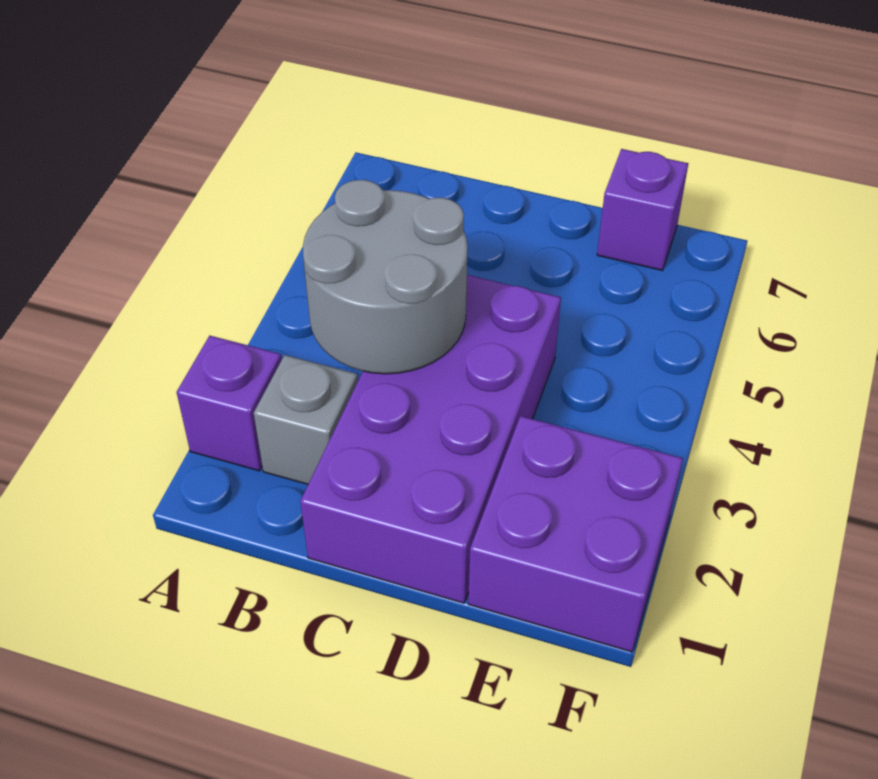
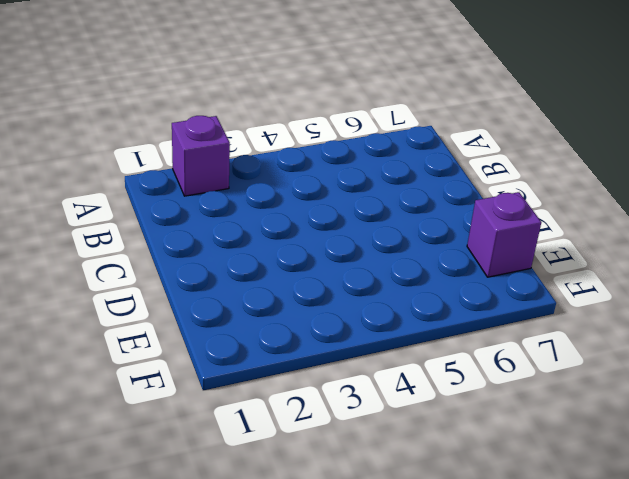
none -> grey 1x1 brick [254,355,358,484]
none -> purple 2x4 brick [300,275,561,603]

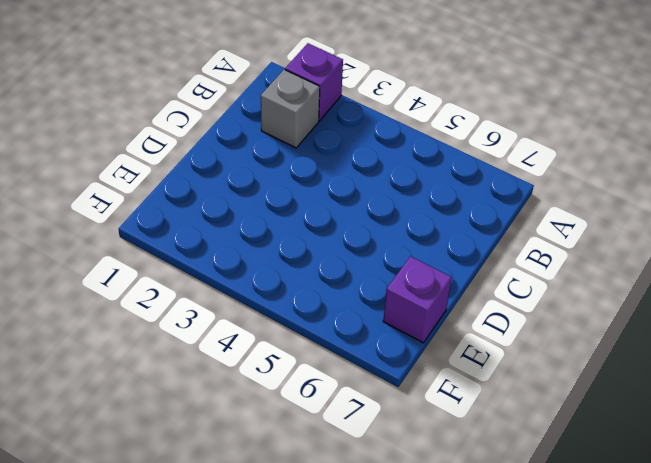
none -> purple 2x4 brick [300,275,561,603]
none -> purple 2x2 brick [468,416,683,652]

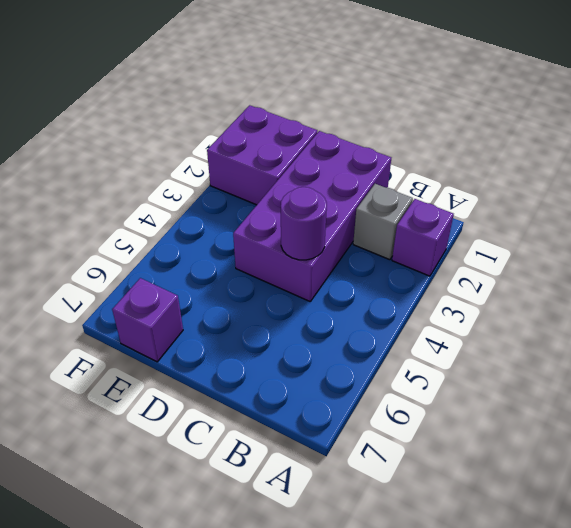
purple 1x1 round brick [281,187,327,260] -> grey 2x2 round brick [303,180,467,374]

